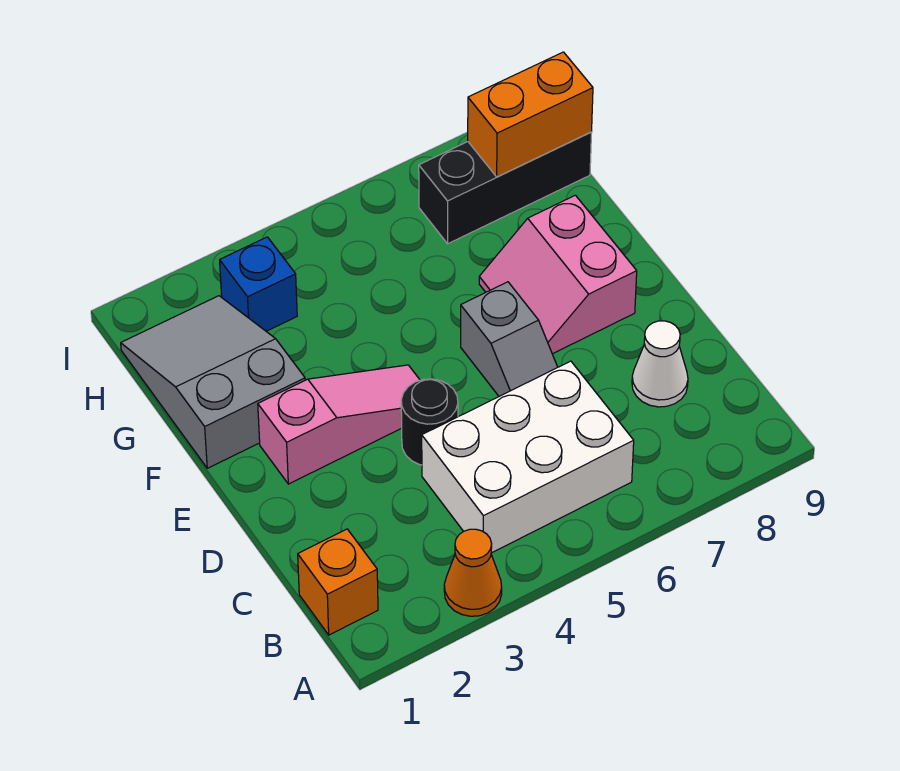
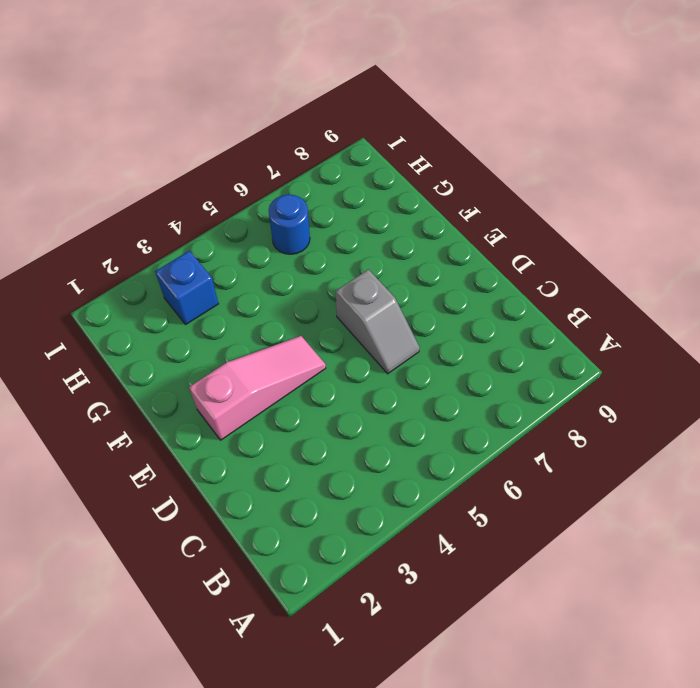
blue 1x1 round brick [269,195,310,254] -> none
none -> orange 1x1 cone [444,529,502,616]
none -> orange 1x1 brick [298,529,378,635]
none -> white 2x3 brick [422,361,634,553]

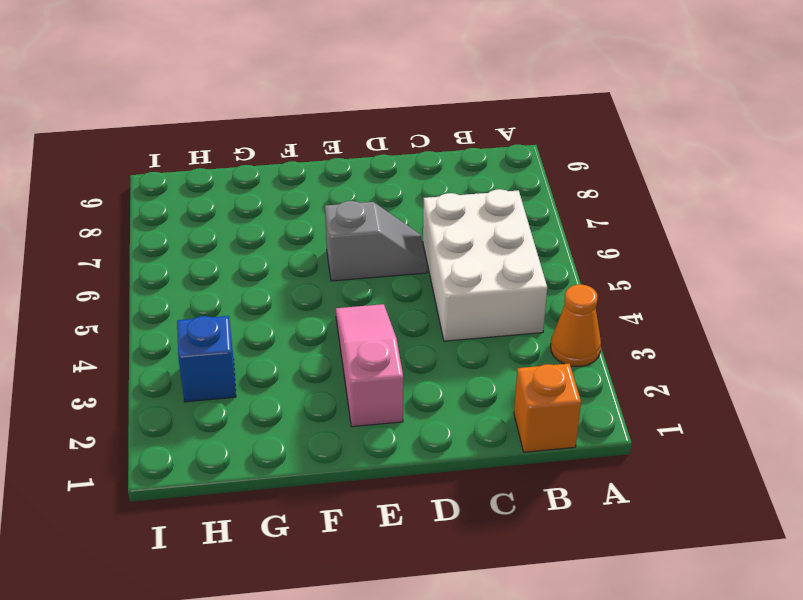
none -> white 1x1 cone [632,321,688,407]
none -> black 1x1 round brick [401,379,458,465]
none -> pink 2x2 slope [479,195,637,354]

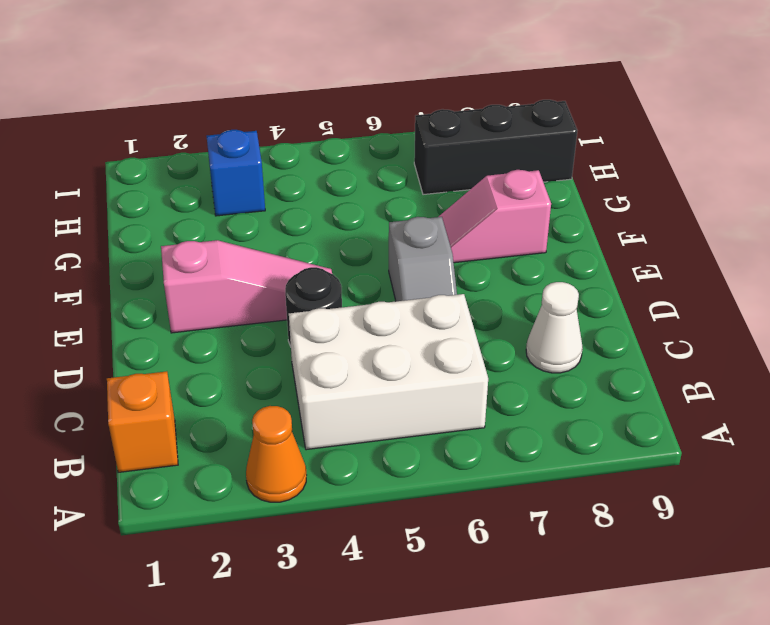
pink 1x2 slope [439,170,551,263] -> pink 2x2 slope [479,195,637,354]
none -> grey 2x3 slope [121,296,305,468]
none -> orange 1x2 brick [468,52,593,177]

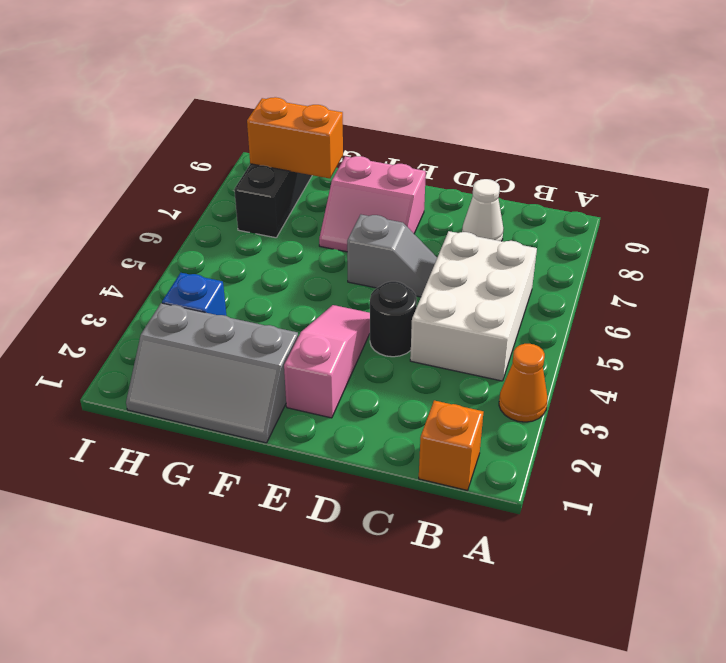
grey 2x3 slope [126,303,298,443] -> grey 2x3 slope turned to [121,296,305,468]
orange 1x2 brick [247,97,343,178] -> orange 1x2 brick turned to [468,52,593,177]

